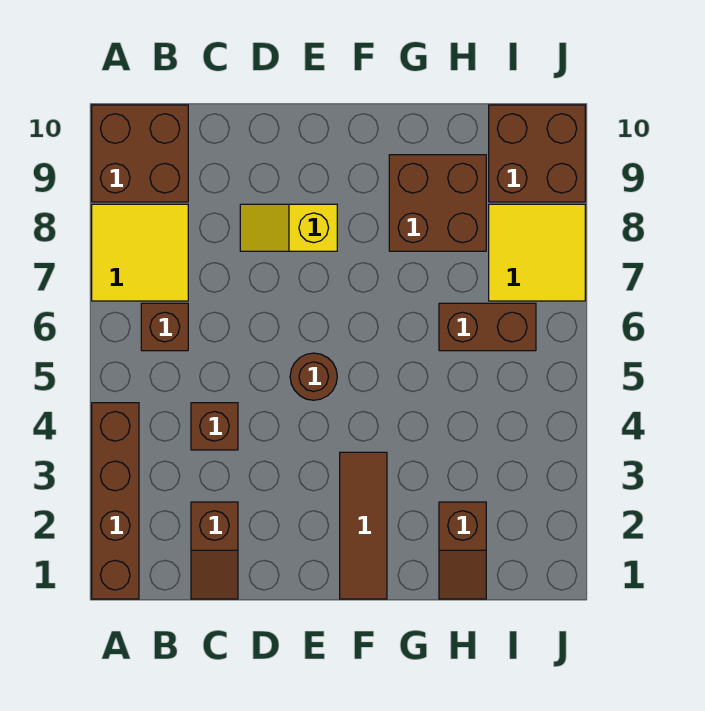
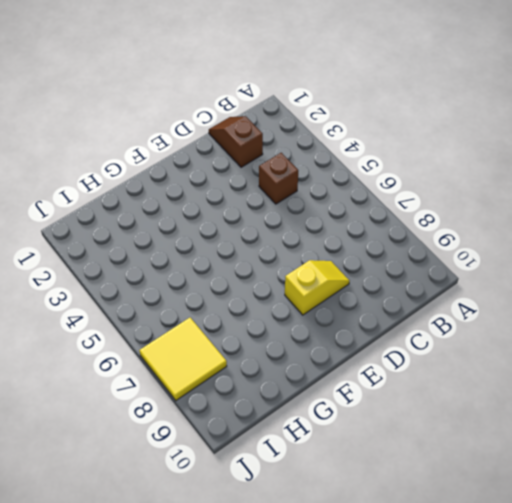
none -> brown 1x4 brick [92,403,139,599]
none -> yellow 2x2 tile [92,204,188,301]
none -> brown 2x2 brick [92,105,188,202]

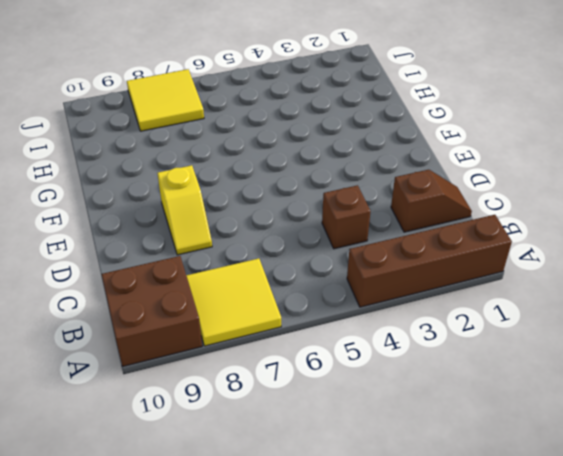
none -> brown 1x1 brick [141,303,188,351]
none -> brown 1x1 round brick [290,353,337,400]
none -> brown 1x3 tile [340,452,387,599]

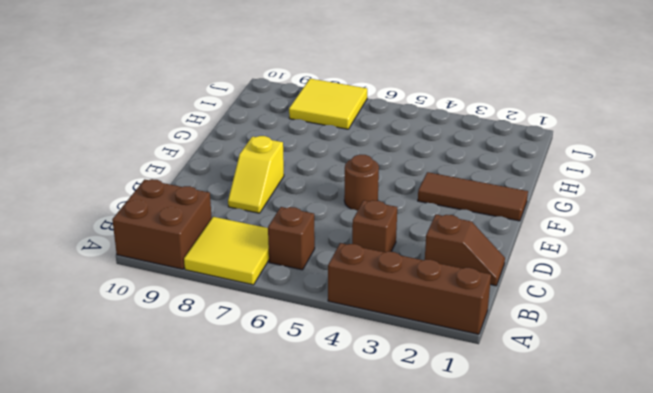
none -> brown 2x2 brick [389,155,486,251]
none -> brown 1x2 slope [439,502,486,599]
none -> brown 1x2 brick [439,303,536,351]

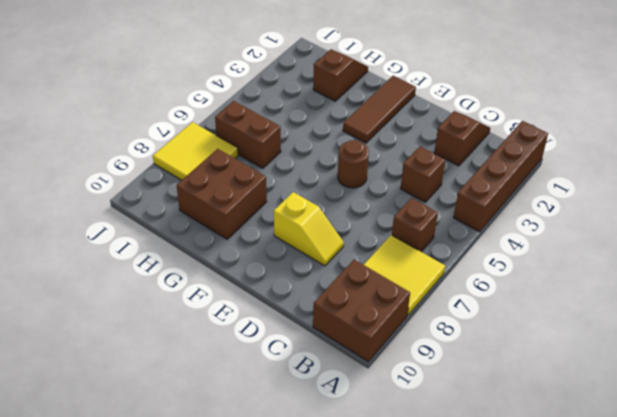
none -> brown 2x2 brick [489,105,585,202]

